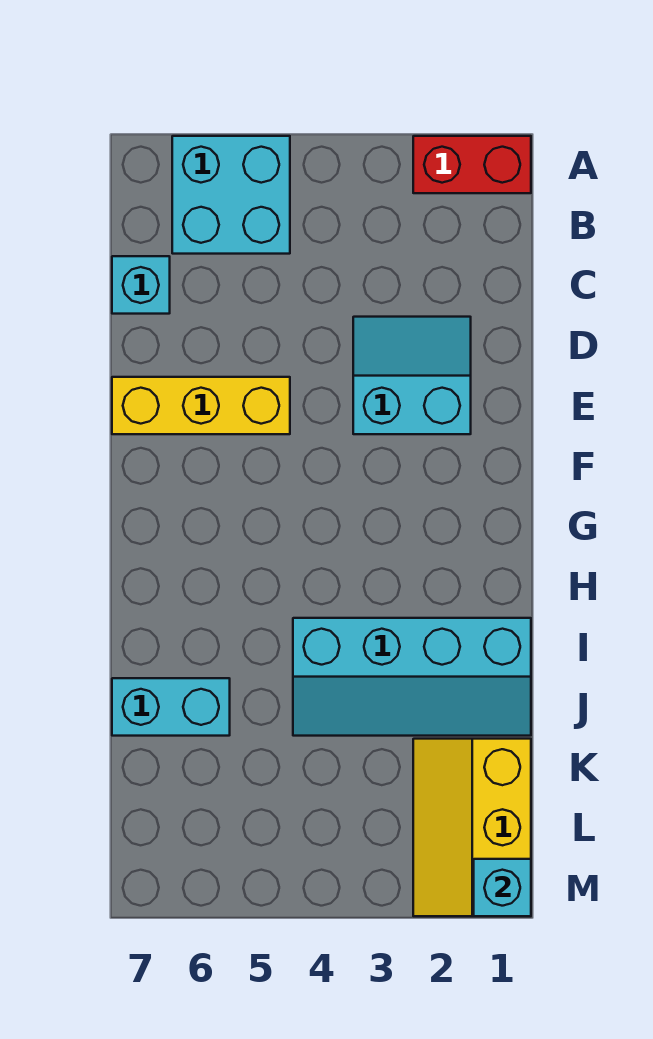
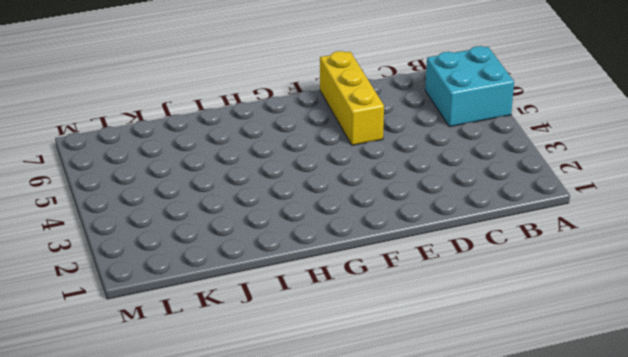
none -> red 1x2 brick [413,136,531,193]
none -> cyan 1x1 brick [112,256,170,314]

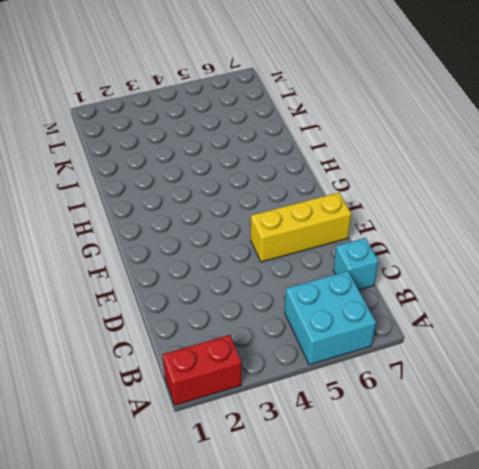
none -> cyan 2x2 slope [353,317,471,434]
none -> cyan 2x4 slope [293,618,531,736]

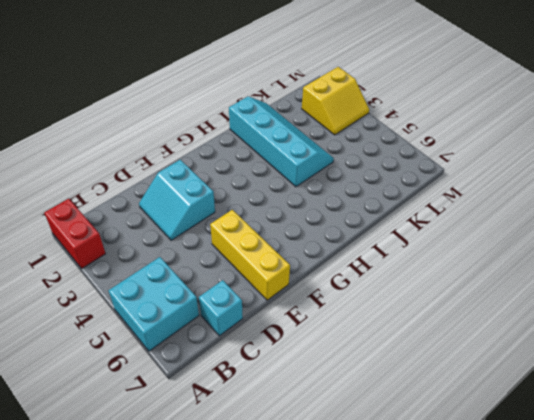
yellow 2x2 slope [302,67,369,135] -> yellow 2x3 slope [413,739,531,916]
none -> cyan 1x2 brick [112,678,230,736]
none -> cyan 1x1 brick [474,859,531,916]

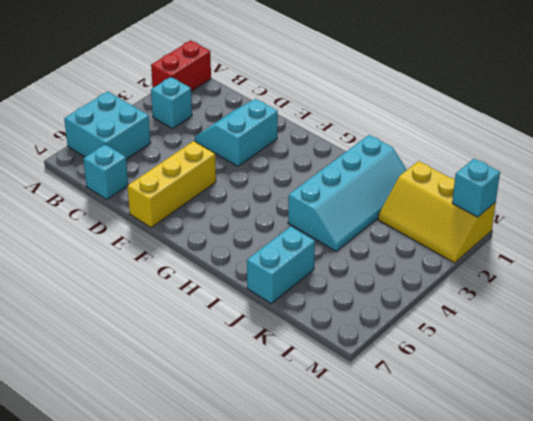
cyan 1x1 brick [151,77,192,129] -> none

